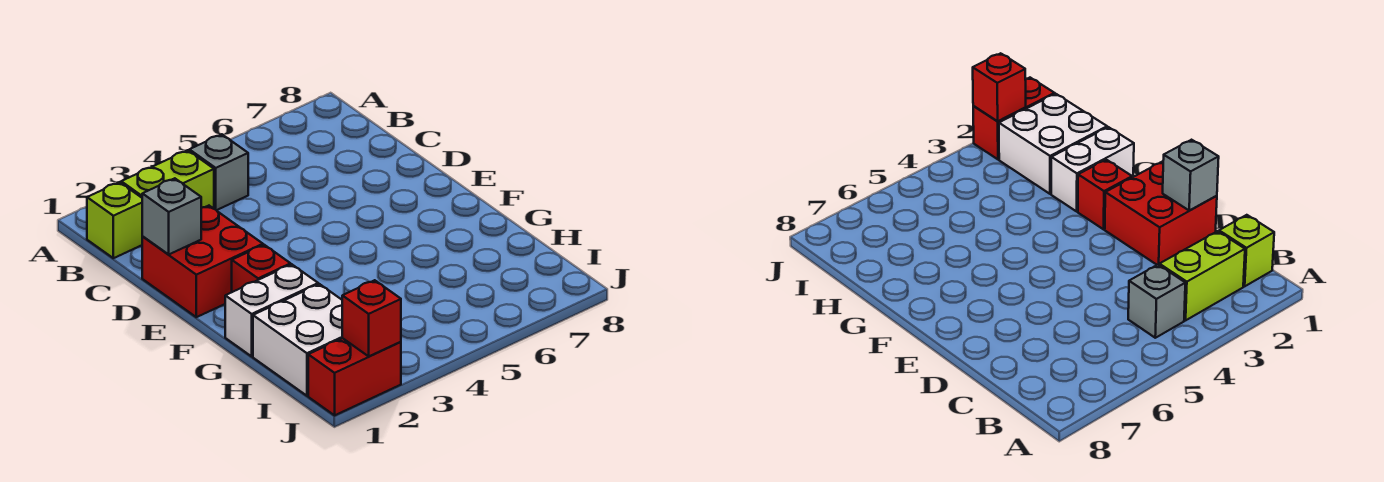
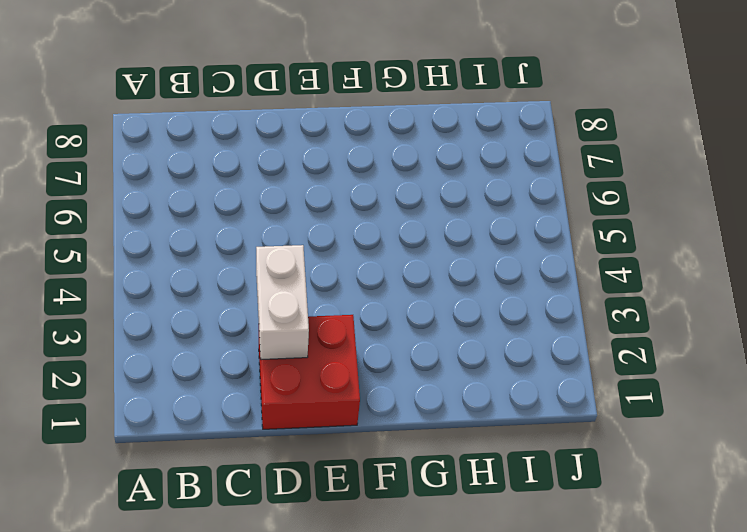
white 1x2 brick [256,245,309,360] -> white 1x2 brick moved to [225,264,318,356]
none -> lime 1x1 brick [87,182,143,258]
none -> lime 1x2 brick [121,150,214,209]

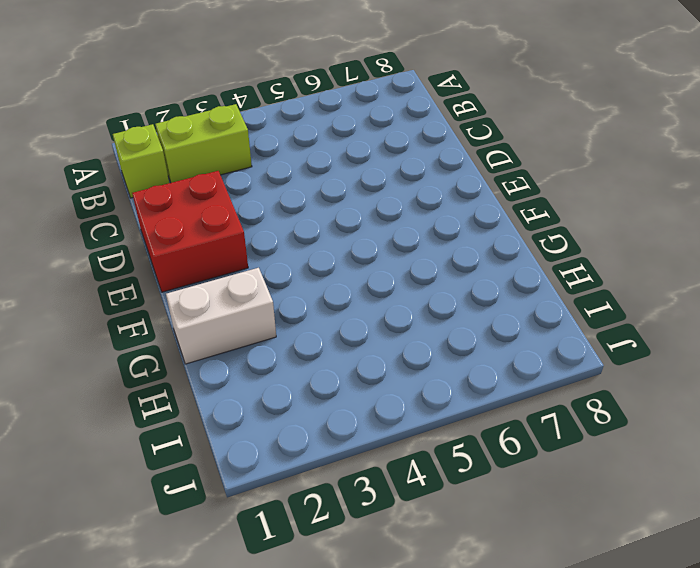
none -> grey 1x1 brick [189,134,248,210]
none -> red 1x1 brick [232,245,291,292]

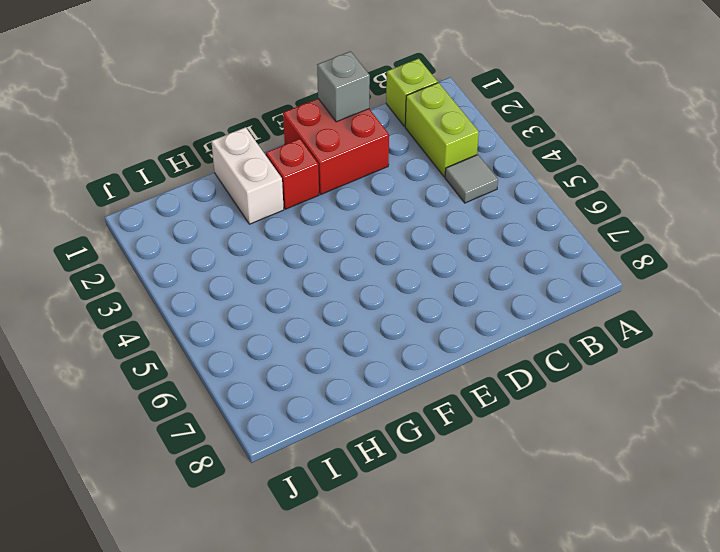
grey 1x1 tile [445,155,498,203] -> grey 1x1 brick [189,134,248,210]
none -> white 2x2 brick [253,284,342,396]
none -> red 1x2 brick [308,338,401,415]

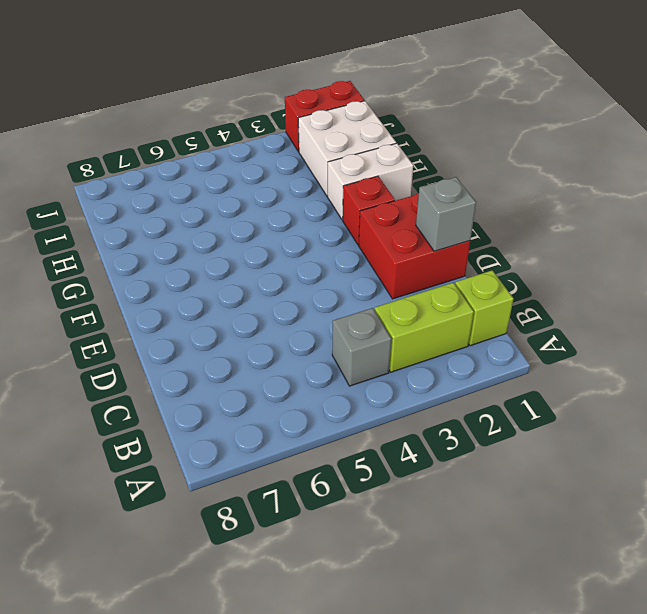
none -> red 1x1 brick [342,280,401,356]

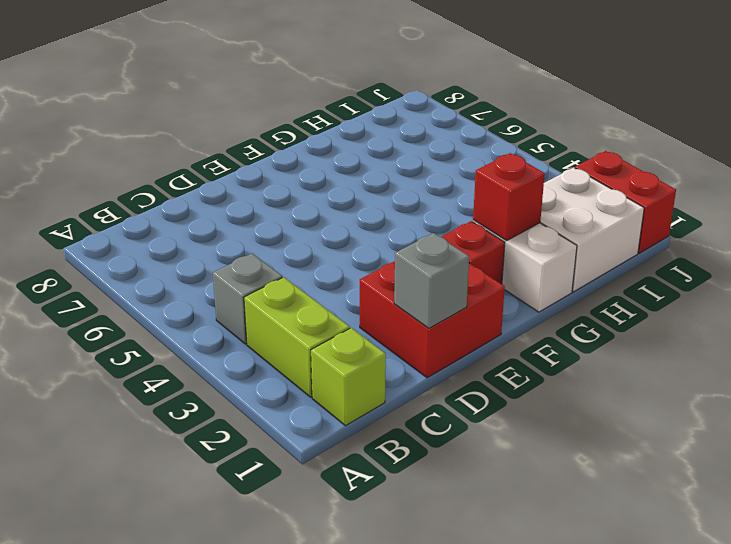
red 1x1 brick [473,153,545,241] -> red 1x1 brick moved to [342,280,401,356]

